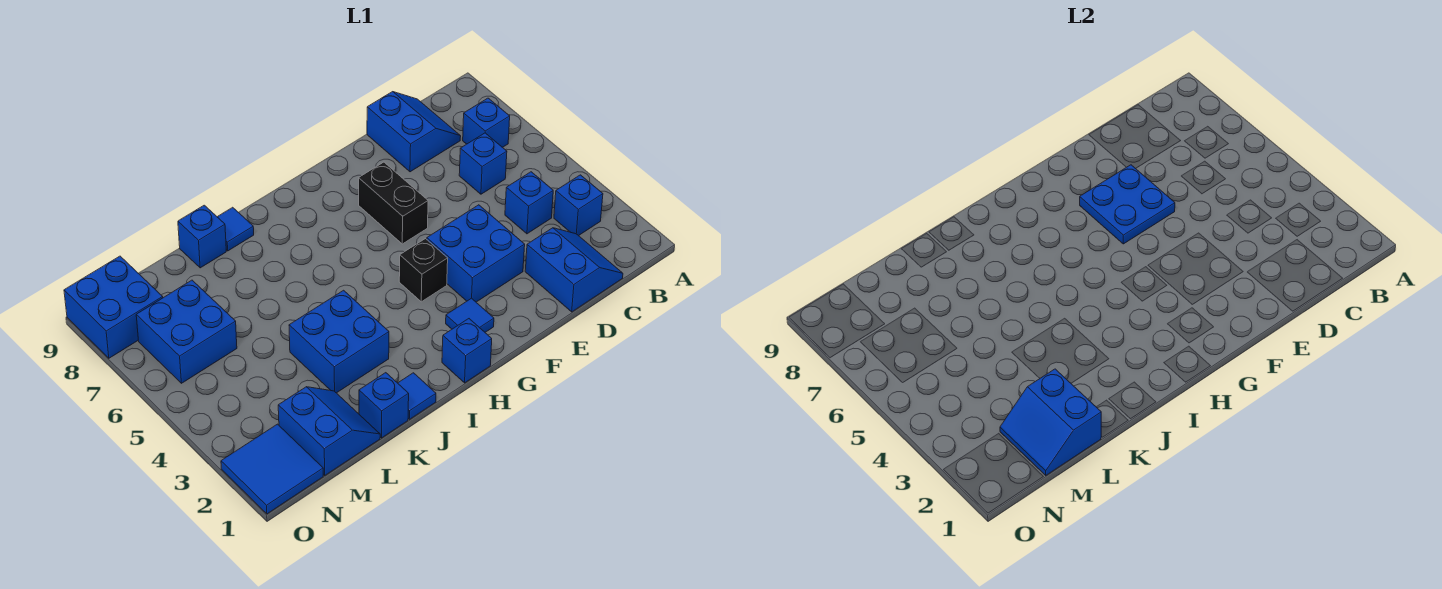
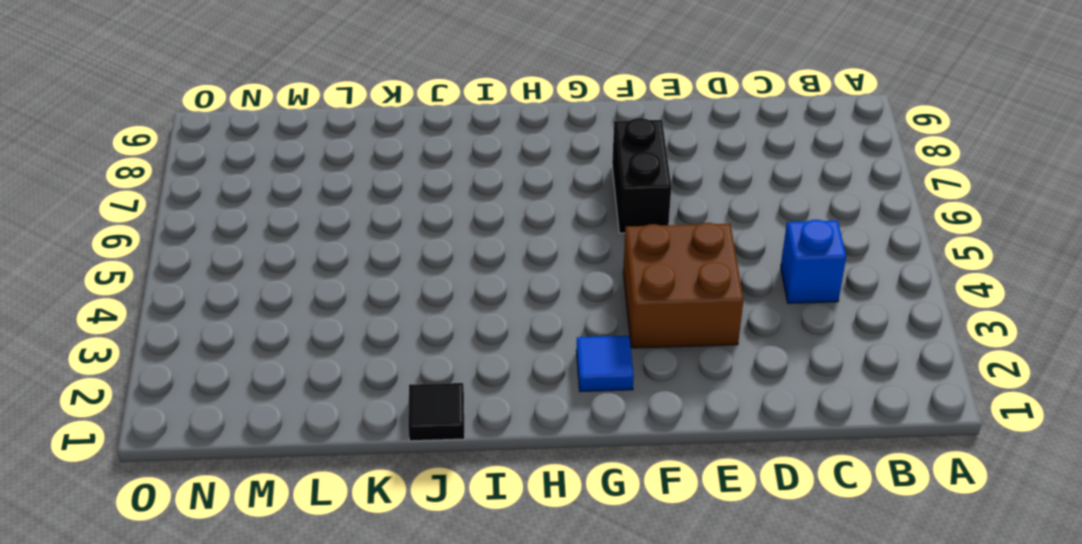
brown 2x2 brick [623,223,744,348] -> blue 2x2 brick [427,205,525,302]
black 1x1 tile [408,383,465,441] -> blue 1x1 tile [398,373,436,419]
none -> blue 1x1 brick [554,175,603,236]
none -> blue 1x1 brick [463,98,510,147]
none -> blue 2x2 slope [525,228,623,312]

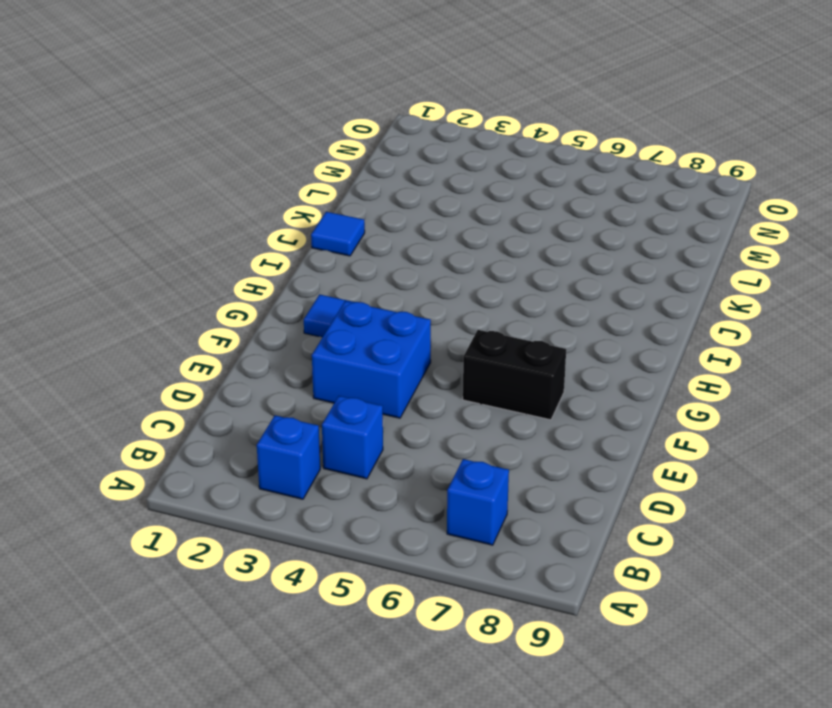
none -> blue 2x2 slope [525,228,623,312]
none -> blue 1x1 brick [459,133,507,194]
none -> blue 2x2 slope [367,92,461,172]

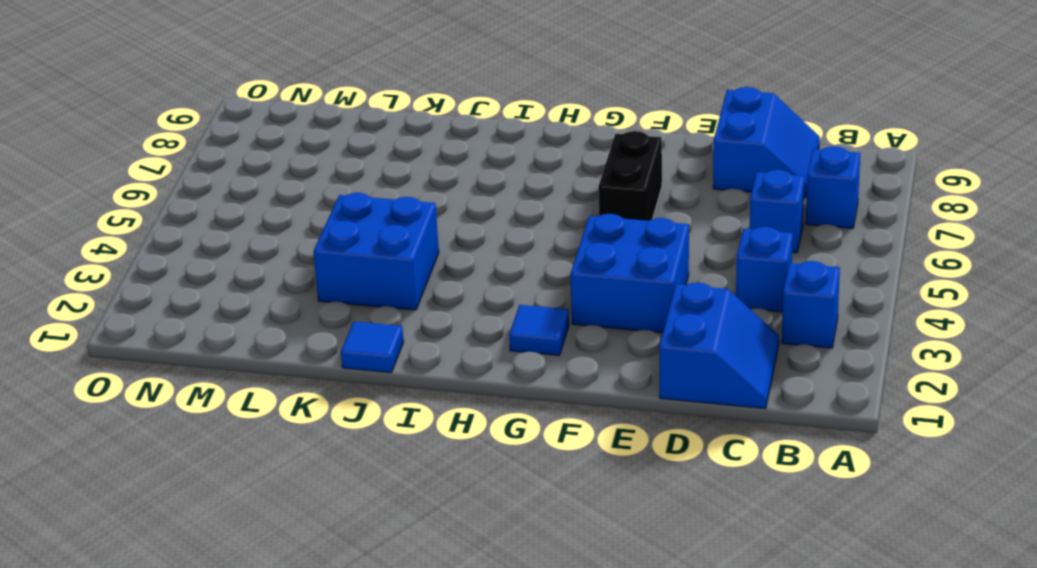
none -> black 1x1 brick [399,239,448,302]
none -> blue 1x1 brick [442,319,492,383]
none -> blue 1x1 tile [218,207,254,251]

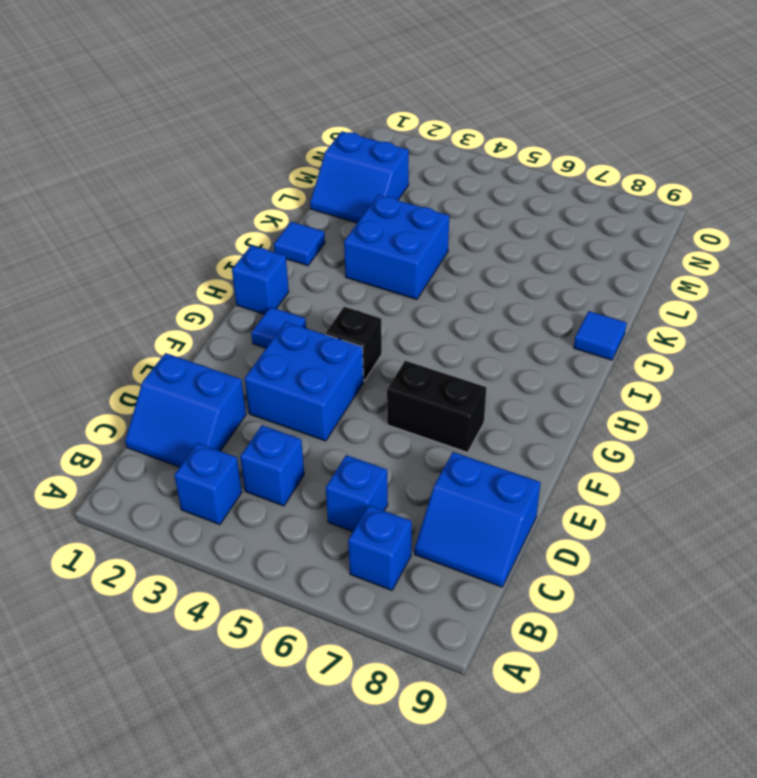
none -> blue 1x1 brick [359,373,409,438]
none -> blue 1x1 brick [178,205,226,268]
none -> blue 2x2 brick [136,280,237,383]

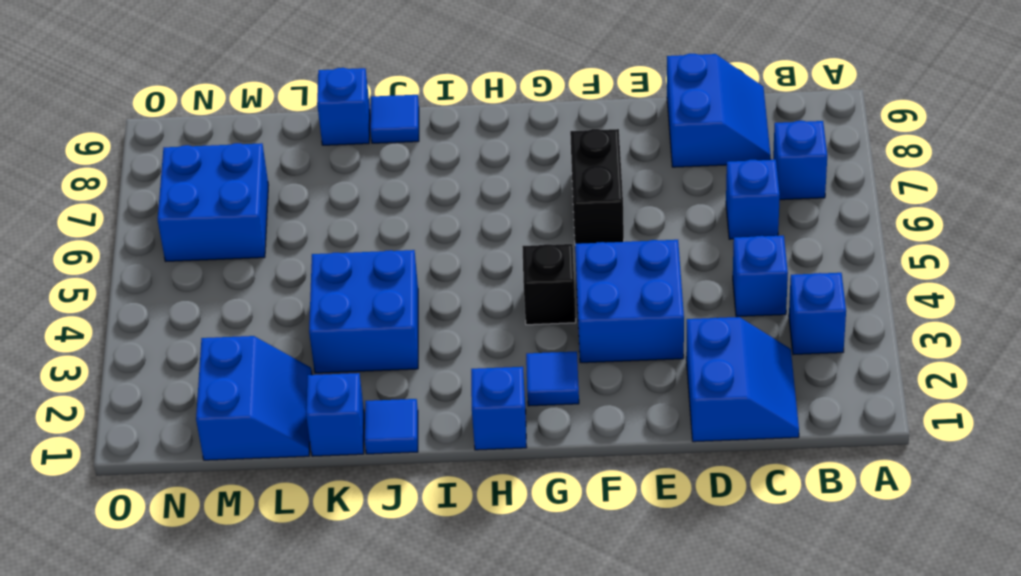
none -> blue 2x2 tile [221,424,323,514]
none -> blue 2x2 brick [64,256,163,358]
none -> blue 2x2 plate [1080,165,1175,244]

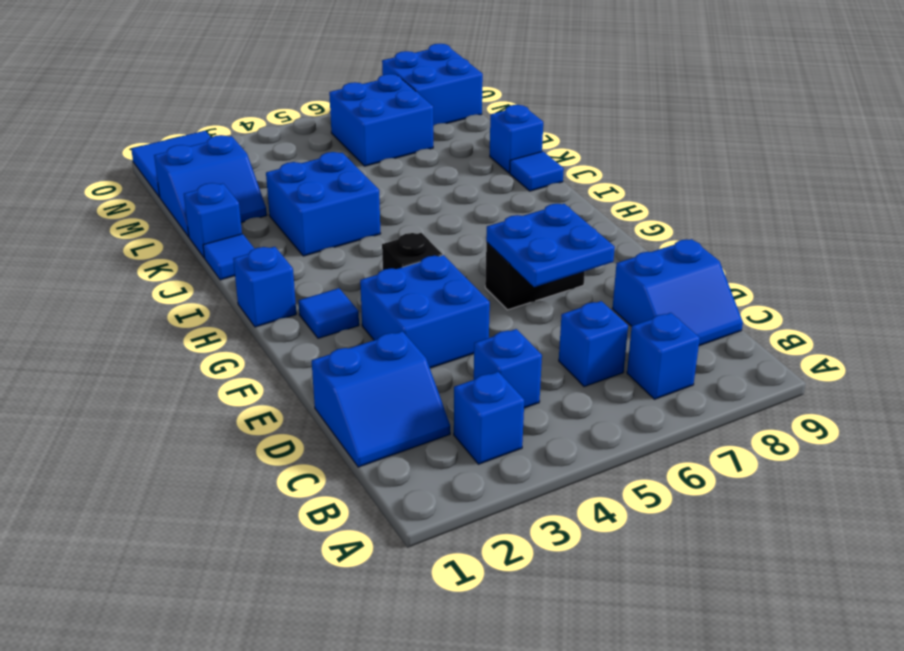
none -> blue 2x2 slope [1000,369,1101,475]

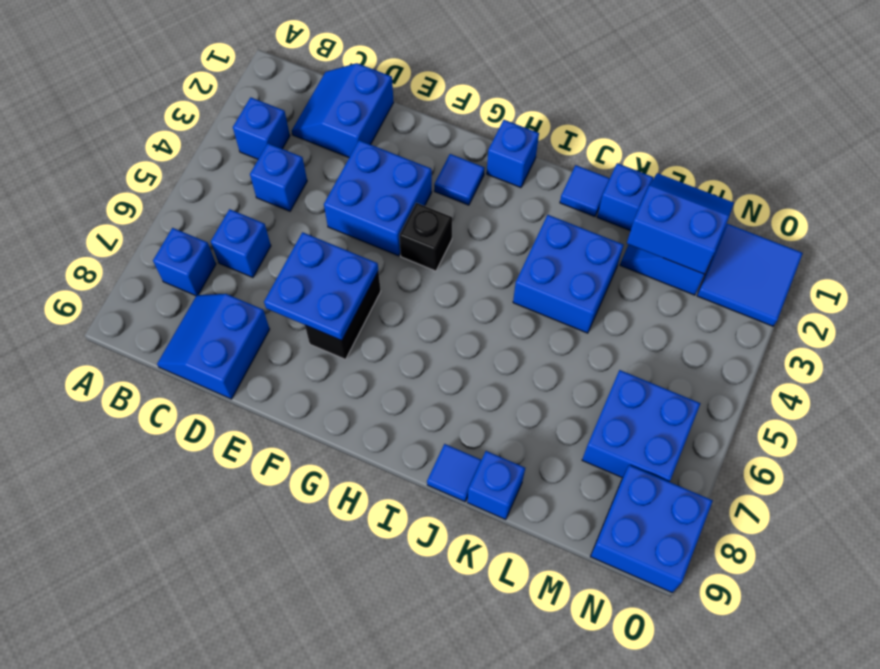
blue 2x2 slope [627,173,734,274] -> blue 2x2 slope turned to [1000,369,1101,475]

